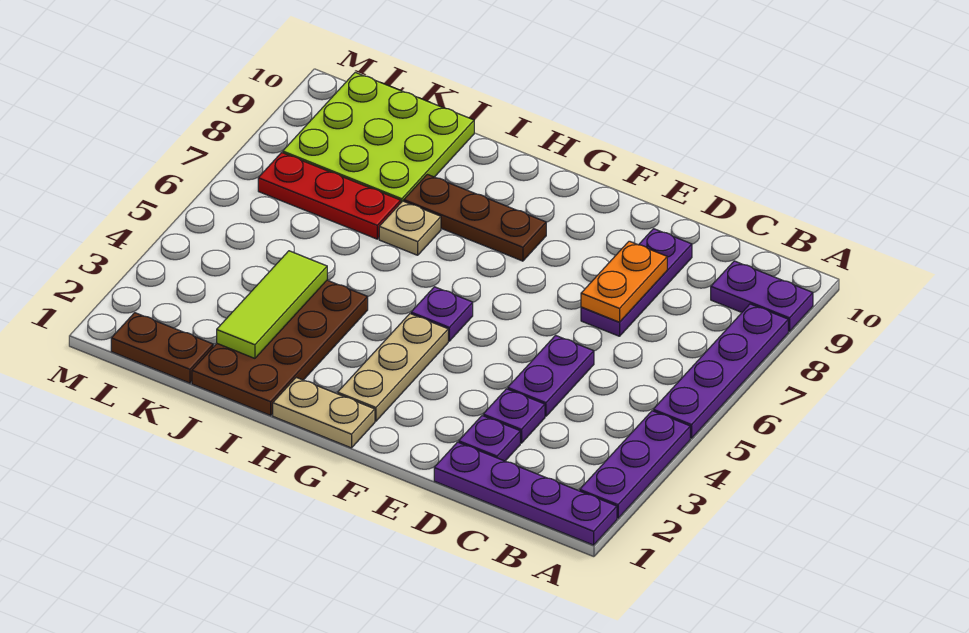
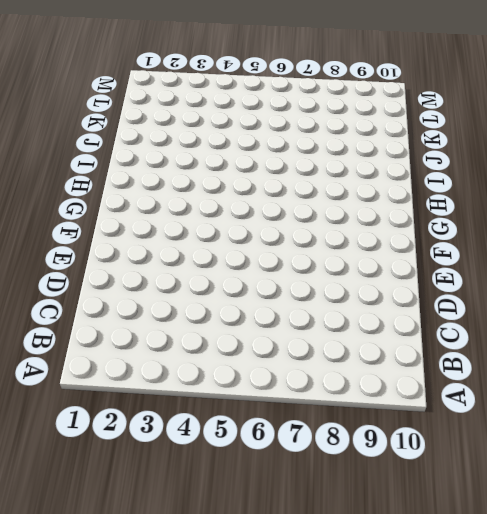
none -> purple 1x4 plate [434,442,617,545]
none -> purple 1x3 plate [580,411,690,518]
none -> purple 1x4 plate [653,304,788,438]

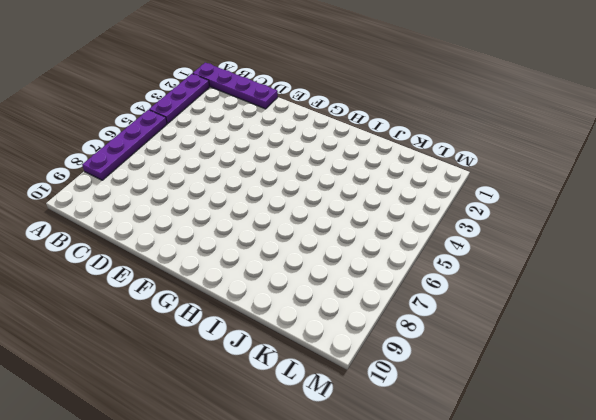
none -> purple 1x2 plate [711,261,813,332]
none -> purple 1x1 plate [459,416,520,461]
none -> purple 1x1 plate [483,389,545,443]

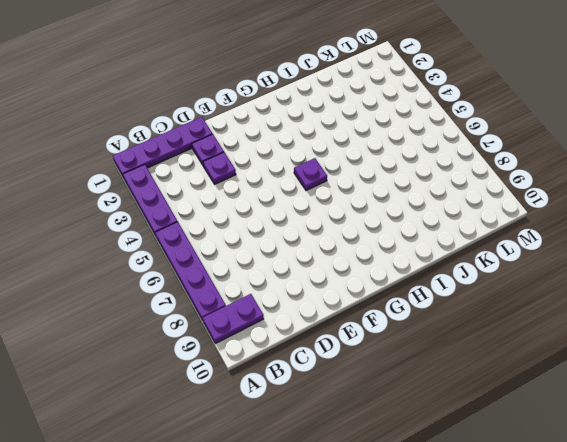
none -> purple 1x2 plate [508,335,594,416]
none -> purple 1x3 plate [581,229,692,336]
none -> tan 1x2 plate [273,377,375,448]

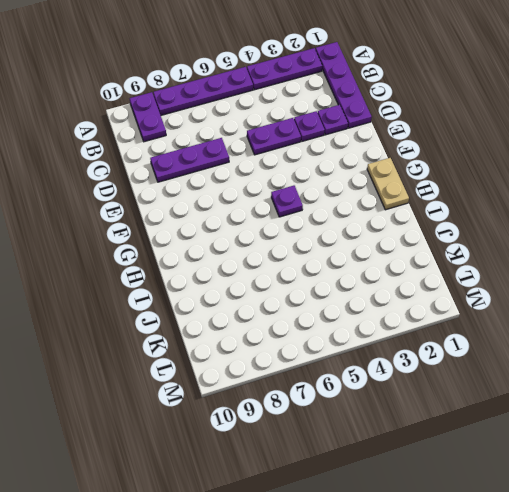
none -> tan 1x3 plate [338,314,448,421]
none -> brown 1x3 plate [404,174,546,261]
none -> brown 2x4 plate [192,280,368,415]

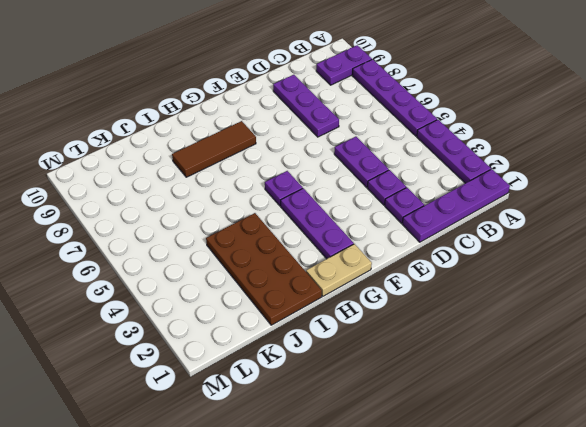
purple 1x3 plate [281,188,354,259] -> tan 1x3 plate [338,314,448,421]
brown 1x3 tile [172,121,256,177] -> brown 1x3 plate [404,174,546,261]
none -> tan 1x1 plate [379,201,441,255]
none -> red 1x3 plate [258,152,401,239]
none -> lime 3x3 plate [283,72,474,202]

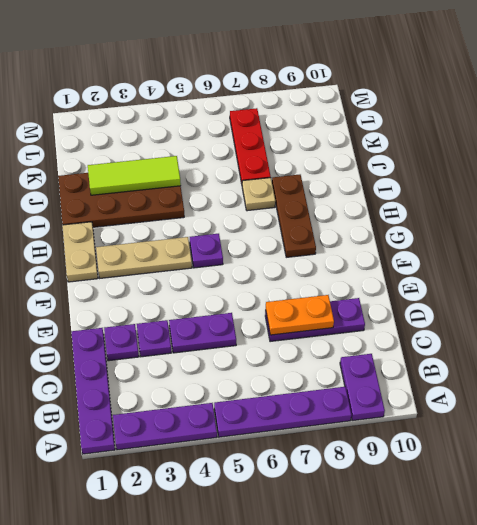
none -> lime 3x3 plate [283,72,474,202]
none -> brown 1x2 plate [111,313,213,383]

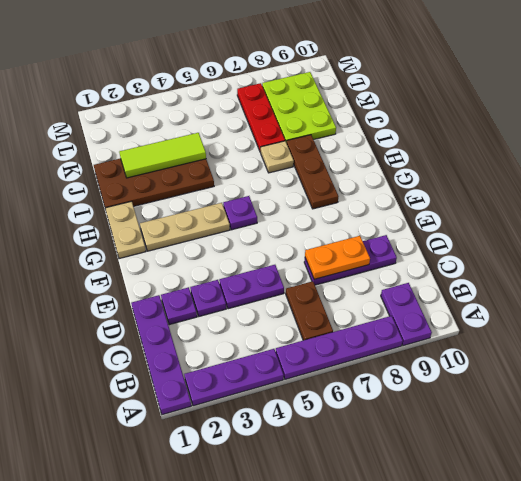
brown 1x2 plate [286,281,333,340] -> brown 1x2 plate moved to [111,313,213,383]
lime 2x3 plate [262,72,336,143] -> lime 3x3 plate [283,72,474,202]

